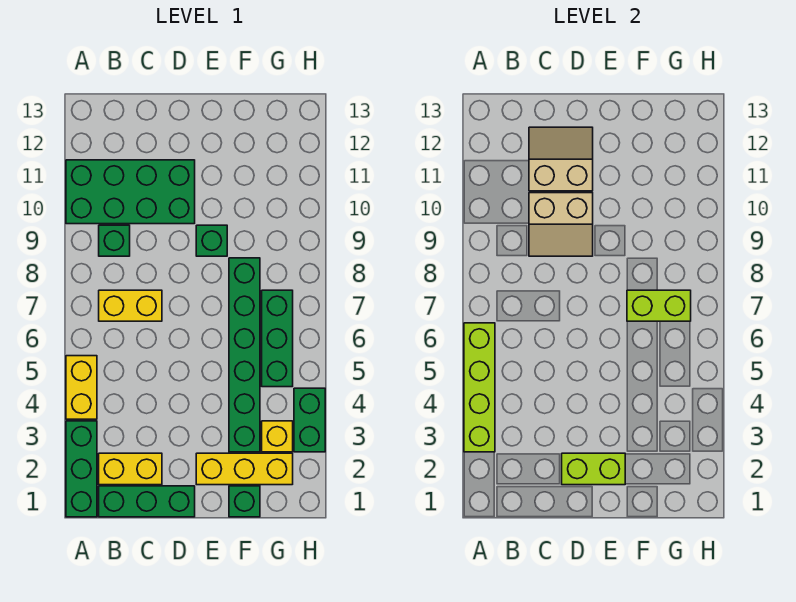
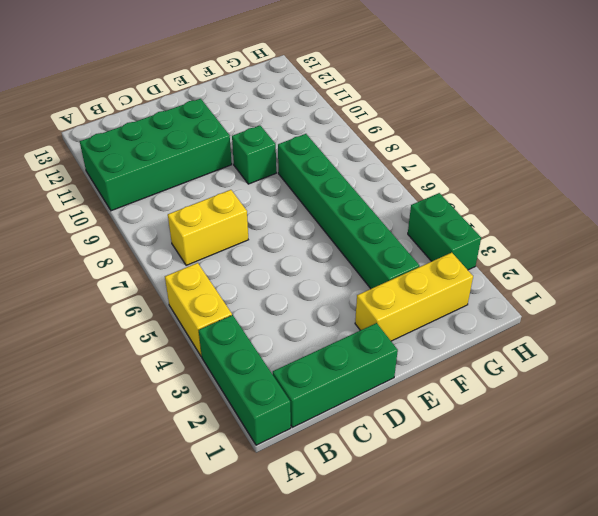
none -> yellow 1x2 brick [99,453,162,485]
none -> green 1x1 brick [99,225,130,256]
none -> green 1x1 brick [229,486,260,517]

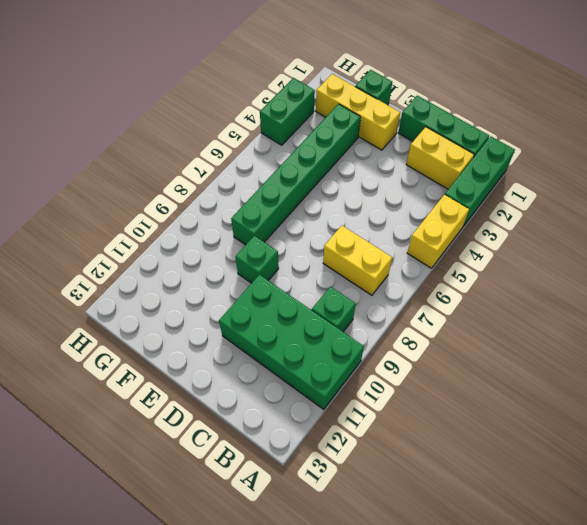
none -> yellow 1x1 brick [262,421,293,452]
none -> green 1x3 brick [262,290,293,387]
none -> lime 1x4 brick [464,323,495,452]

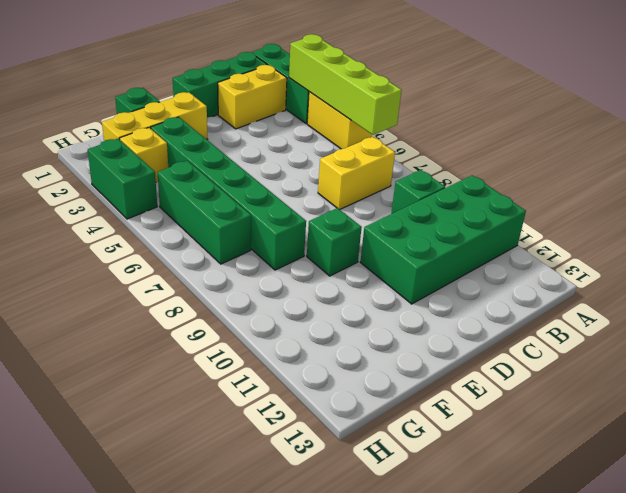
none -> tan 2x2 slope [529,193,593,256]
none -> tan 2x2 slope [529,127,593,191]
none -> lime 1x2 brick [562,453,625,485]

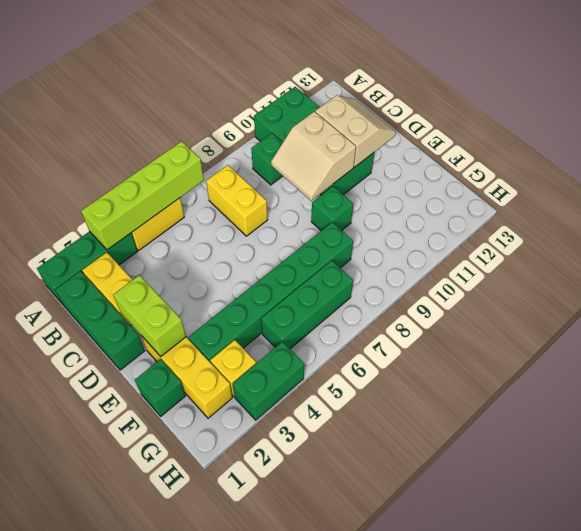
none -> lime 1x2 brick [627,290,691,321]

